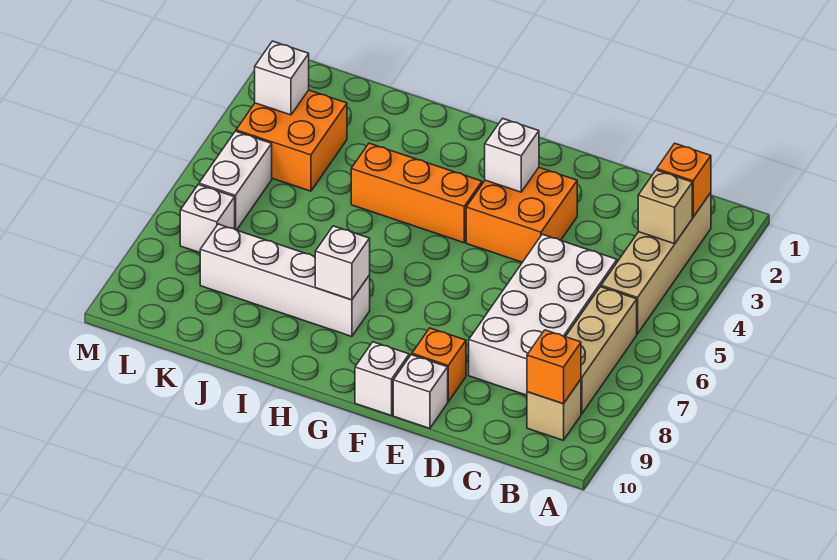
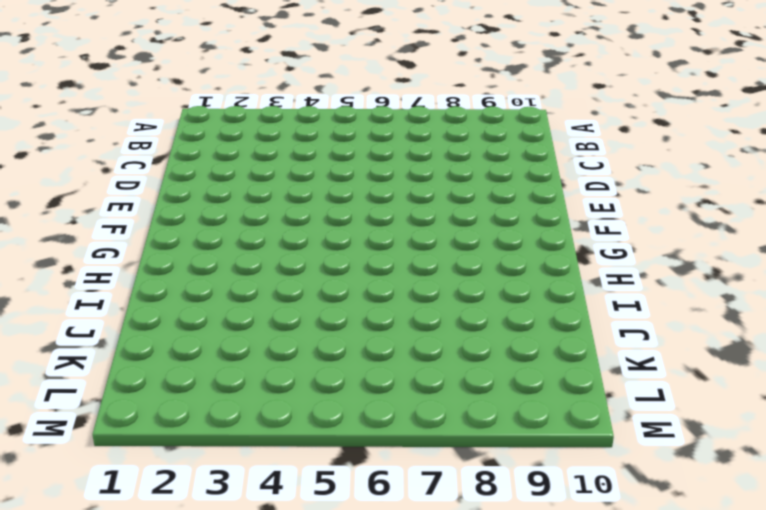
none -> tan 1x4 brick [601,193,711,334]
none -> tan 1x3 brick [566,287,637,414]
none -> tan 1x1 brick [527,380,581,440]

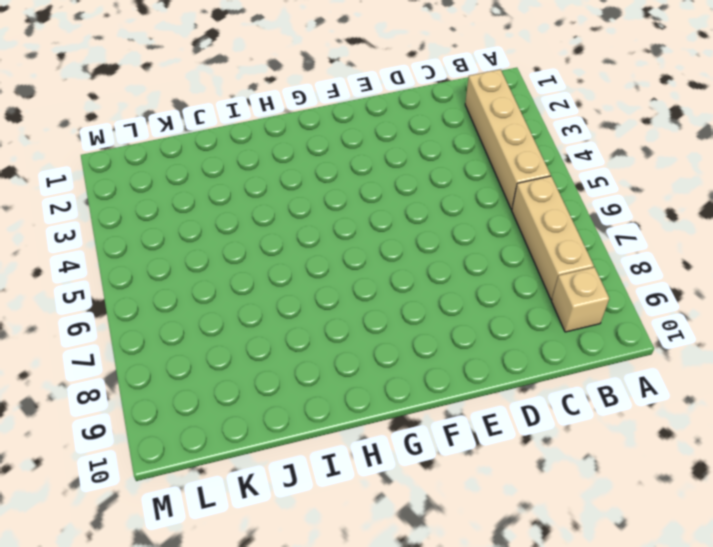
none -> white 2x4 brick [469,234,617,395]
none -> orange 2x2 brick [466,168,577,262]
none -> orange 1x1 brick [412,328,466,402]

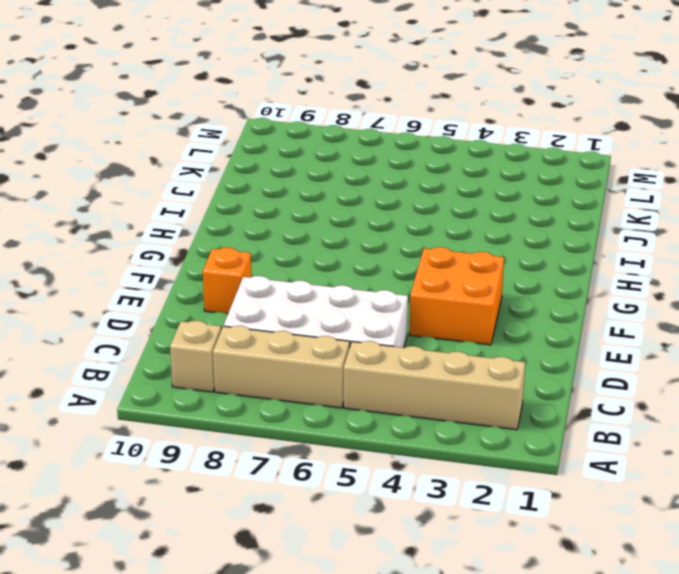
none -> white 1x1 brick [393,355,448,428]
none -> white 1x1 brick [355,342,409,416]
none -> orange 1x3 brick [351,143,482,243]

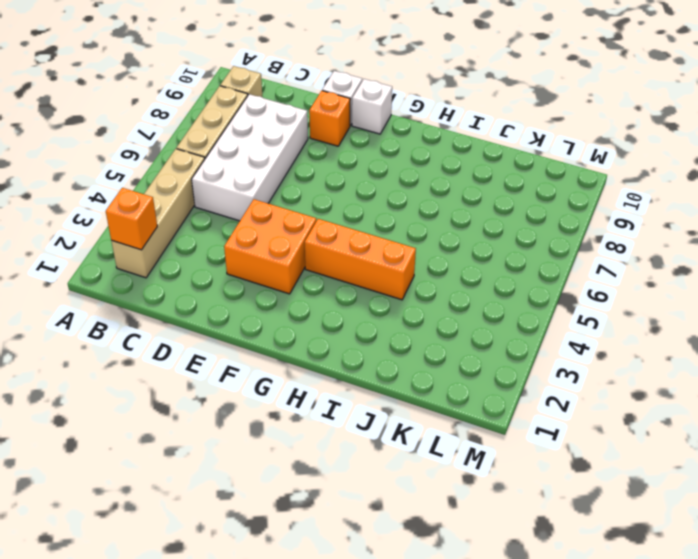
none -> white 1x4 brick [200,224,370,337]
none -> orange 2x2 brick [236,90,347,191]
none -> white 1x2 brick [199,131,272,230]

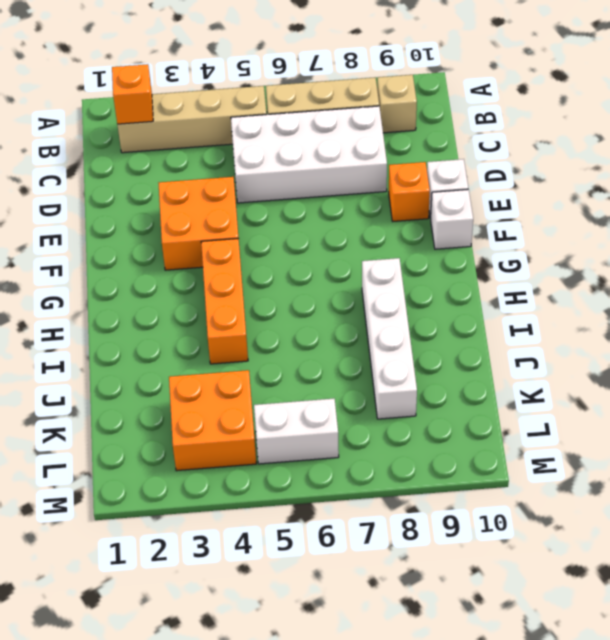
none -> white 1x1 brick [180,185,235,253]
none -> tan 1x1 brick [638,170,692,244]
none -> orange 1x1 brick [527,330,581,404]

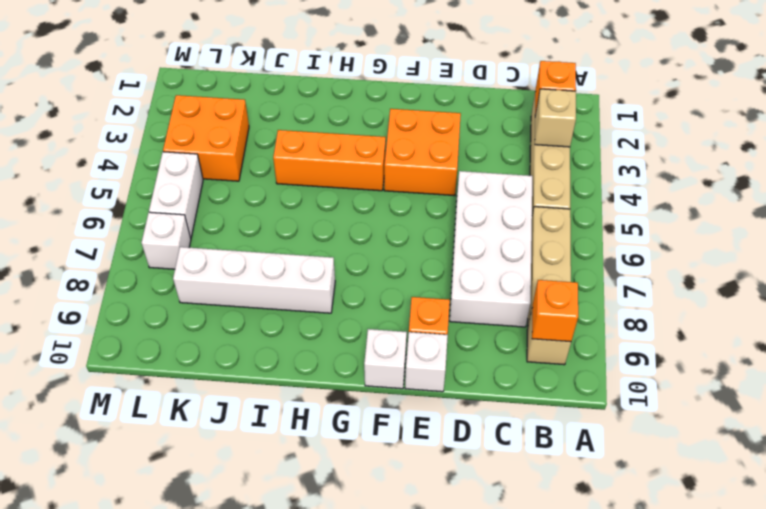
none -> white 1x1 brick [485,118,539,192]
none -> white 1x1 brick [315,226,370,300]
none -> white 1x1 brick [255,41,309,115]

